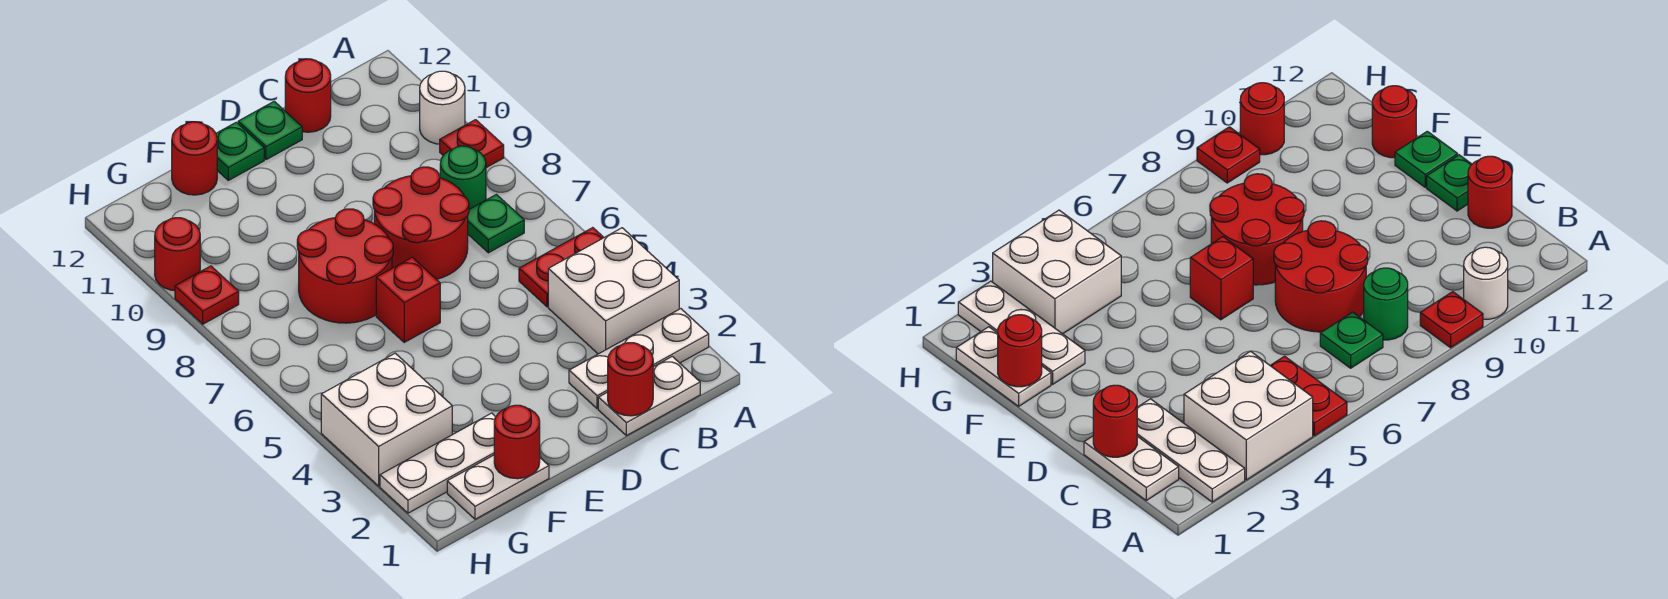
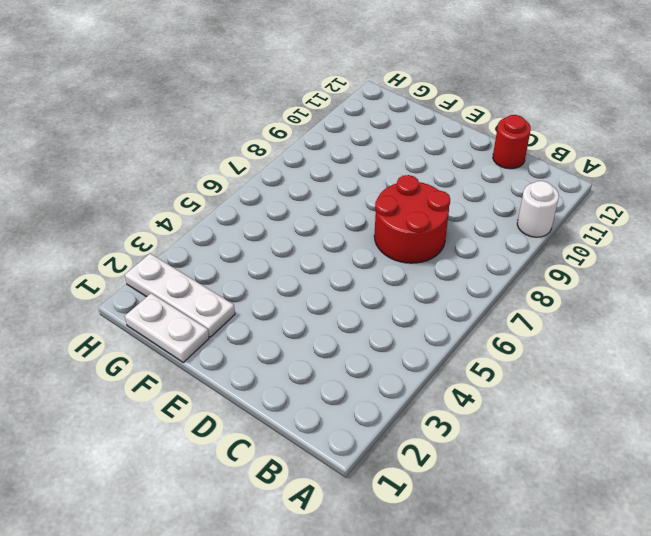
none -> white 1x3 plate [569,309,709,409]
none -> white 2x2 brick [548,228,679,354]
none -> red 1x2 plate [519,228,604,307]

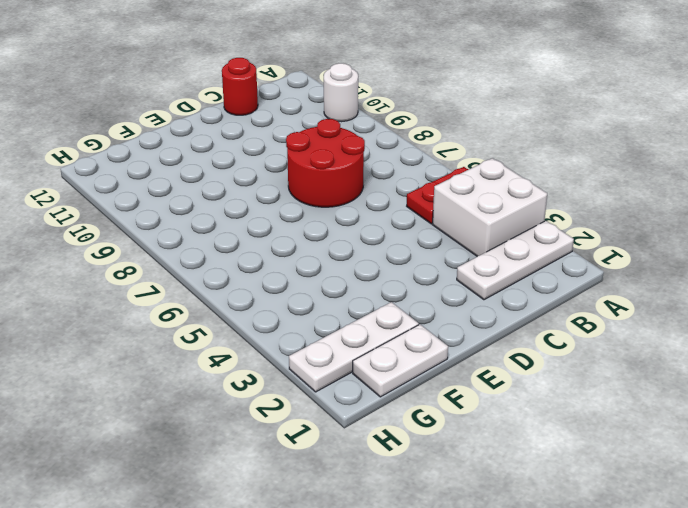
none -> red 1x1 plate [440,120,504,168]
none -> white 1x2 plate [598,356,700,436]
none -> green 1x1 plate [468,195,524,253]

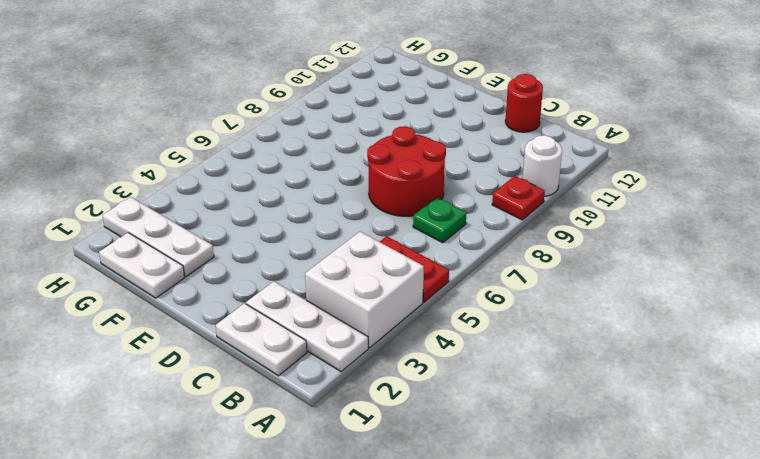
none -> green 1x1 round brick [440,146,486,209]
none -> green 1x1 plate [238,101,302,160]
none -> red 1x1 brick [376,257,440,342]

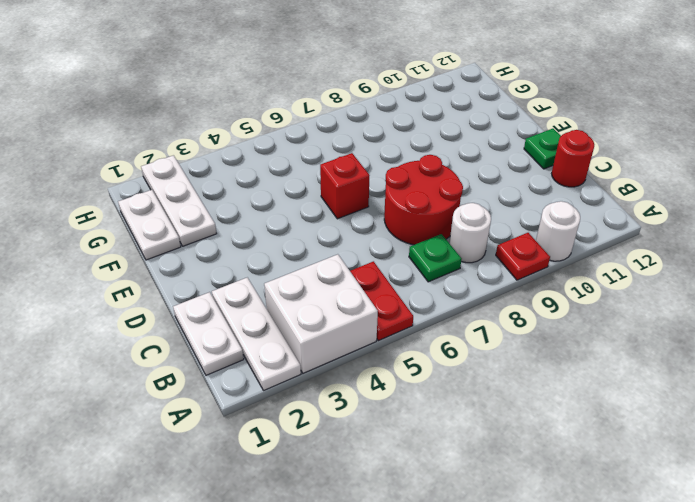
white 1x1 round brick [449,203,491,263] -> green 1x1 round brick [440,146,486,209]
none -> red 2x2 round brick [297,209,393,323]
none -> green 1x1 plate [216,122,264,180]
none -> red 1x1 round brick [172,122,217,195]

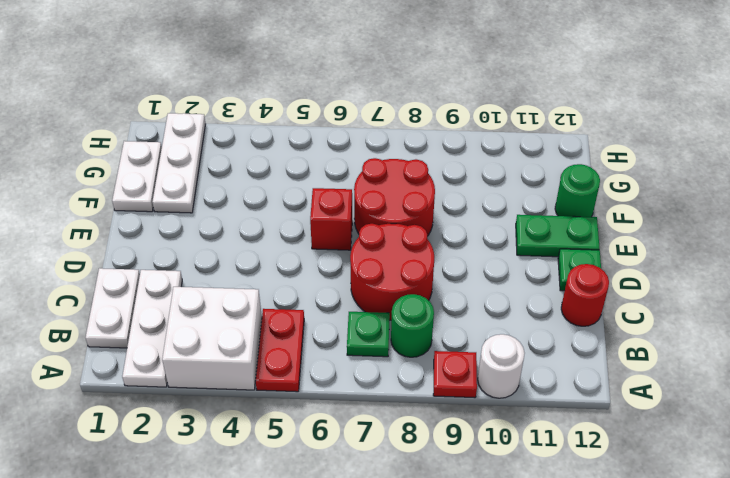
green 1x2 plate [516,215,599,257] -> green 1x1 plate [216,122,264,180]
green 1x1 round brick [555,164,600,217] -> red 1x1 round brick [172,122,217,195]
none -> white 2x2 brick [321,353,452,486]
none -> red 1x1 plate [175,266,239,324]
none -> red 1x1 round brick [155,218,200,291]

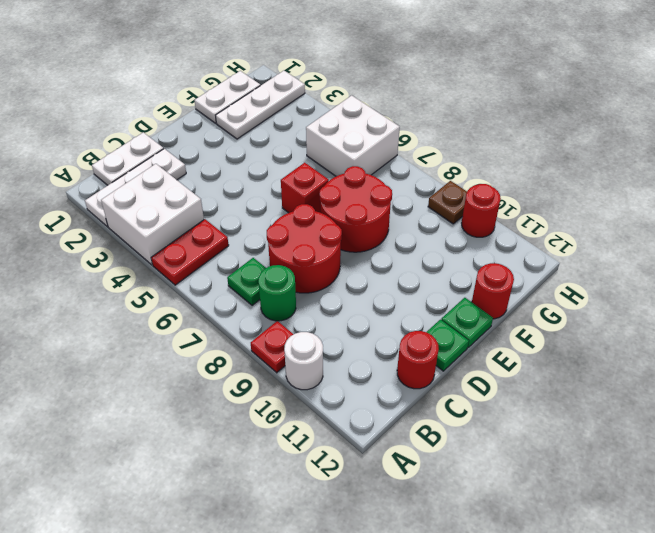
white 2x2 brick [306,95,400,176] -> white 2x2 brick moved to [321,353,452,486]
brown 1x1 plate [428,181,467,224] -> red 1x1 plate [175,266,239,324]
none -> red 1x1 round brick [608,343,653,416]
none -> red 1x1 round brick [494,405,540,479]

